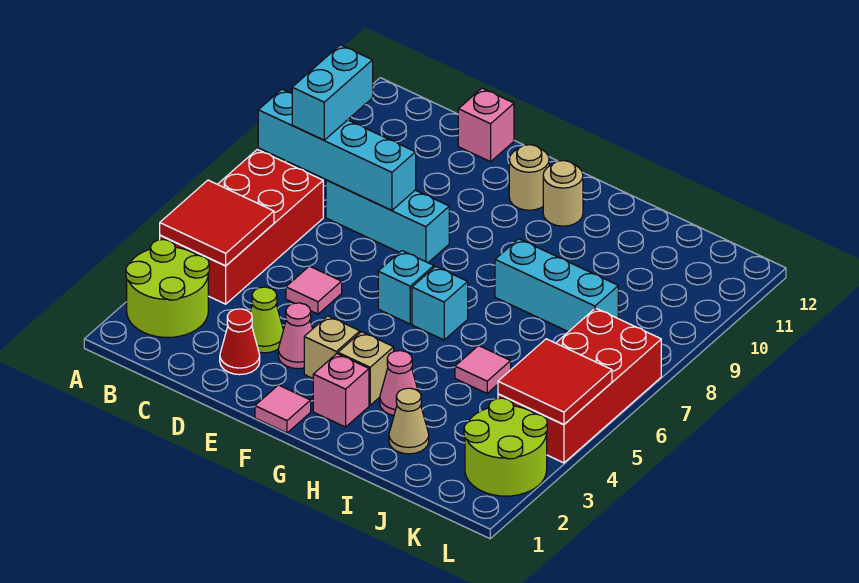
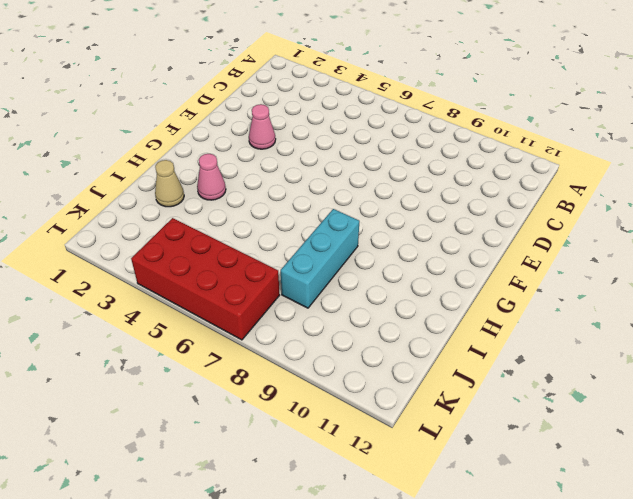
none -> lime 2x2 round brick [126,240,209,337]
none -> red 2x4 brick [160,149,323,304]
none -> cyan 1x3 brick [326,180,449,263]

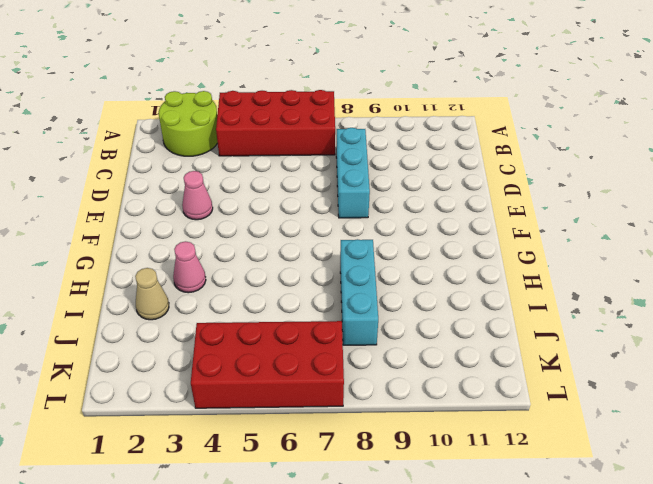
none -> red 1x1 cone [220,309,260,375]
none -> lime 1x1 cone [250,287,283,353]
none -> pink 1x1 tile [286,266,342,314]

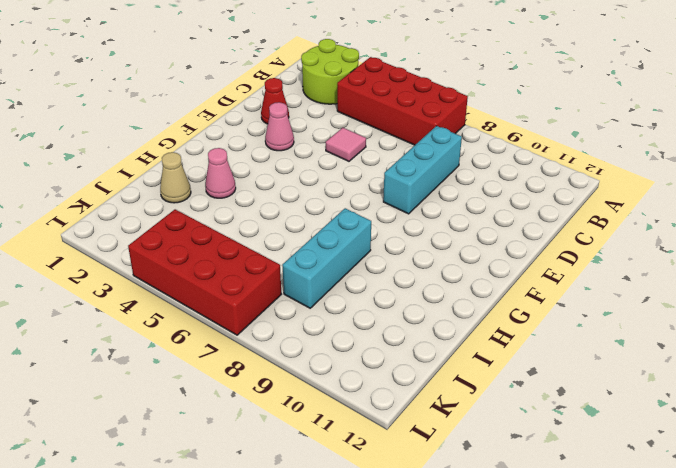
none -> lime 1x1 cone [250,287,283,353]
none -> pink 1x1 brick [458,88,514,162]
none -> pink 1x1 tile [255,385,311,433]

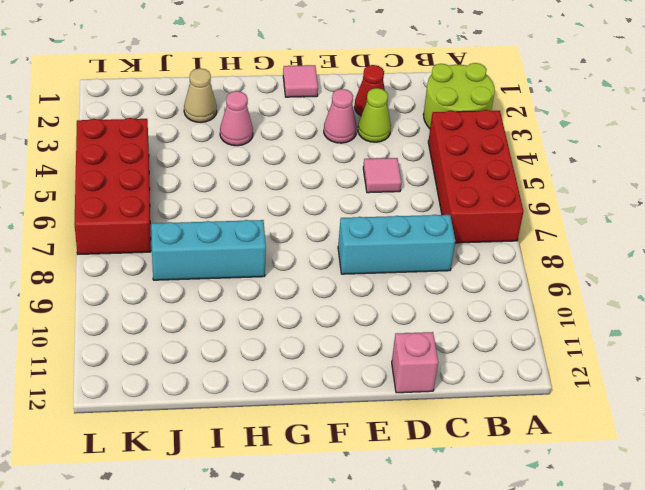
none -> tan 1x1 brick [304,316,360,378]
none -> cyan 1x1 brick [378,251,434,324]
none -> tan 1x1 round brick [509,145,549,210]

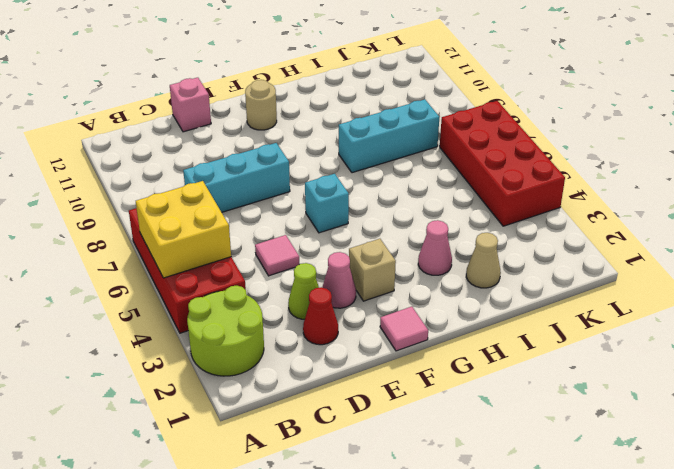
yellow 2x2 brick [136,181,231,278] -> red 2x2 tile [160,180,274,266]
none -> pink 1x1 brick [313,354,369,427]
none -> tan 1x1 brick [338,332,394,405]
none -> cyan 1x1 brick [412,266,468,340]

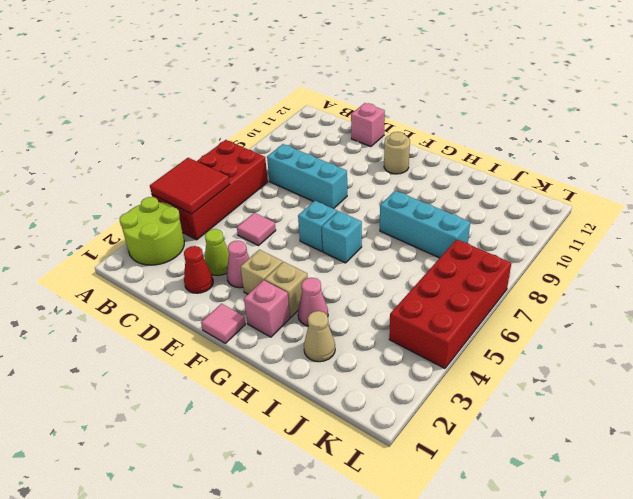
none -> tan 1x1 round brick [543,161,583,226]
none -> pink 1x1 tile [455,345,511,393]
none -> lime 2x2 round brick [464,398,547,496]

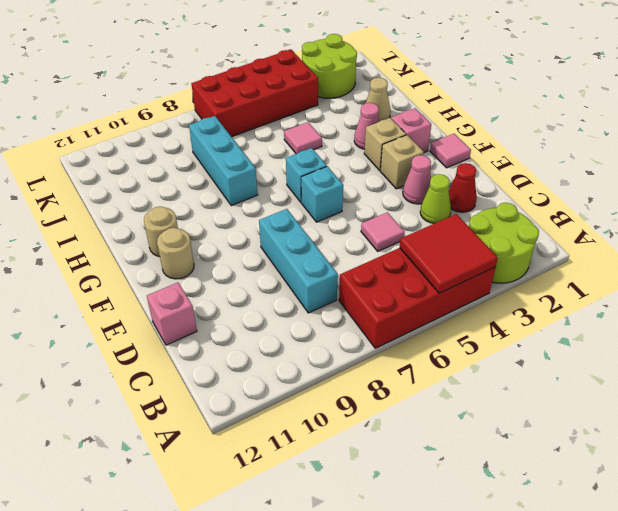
none -> cyan 1x4 brick [258,89,416,210]
none -> red 2x2 tile [498,339,612,425]
none -> cyan 1x2 brick [292,45,373,140]

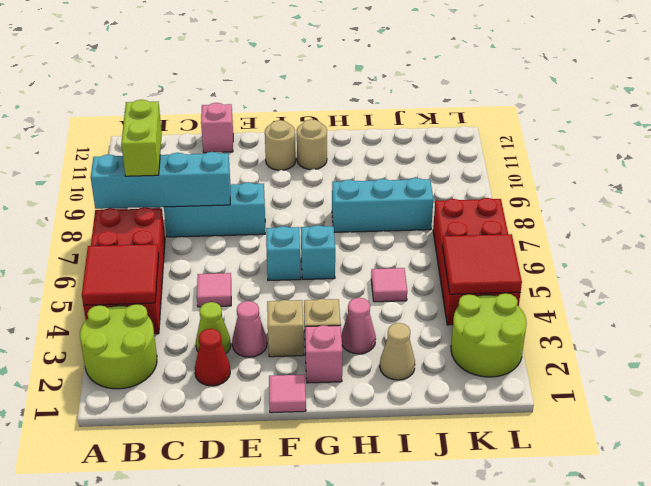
lime 1x2 brick [121,100,162,176] -> cyan 1x2 brick [292,45,373,140]

